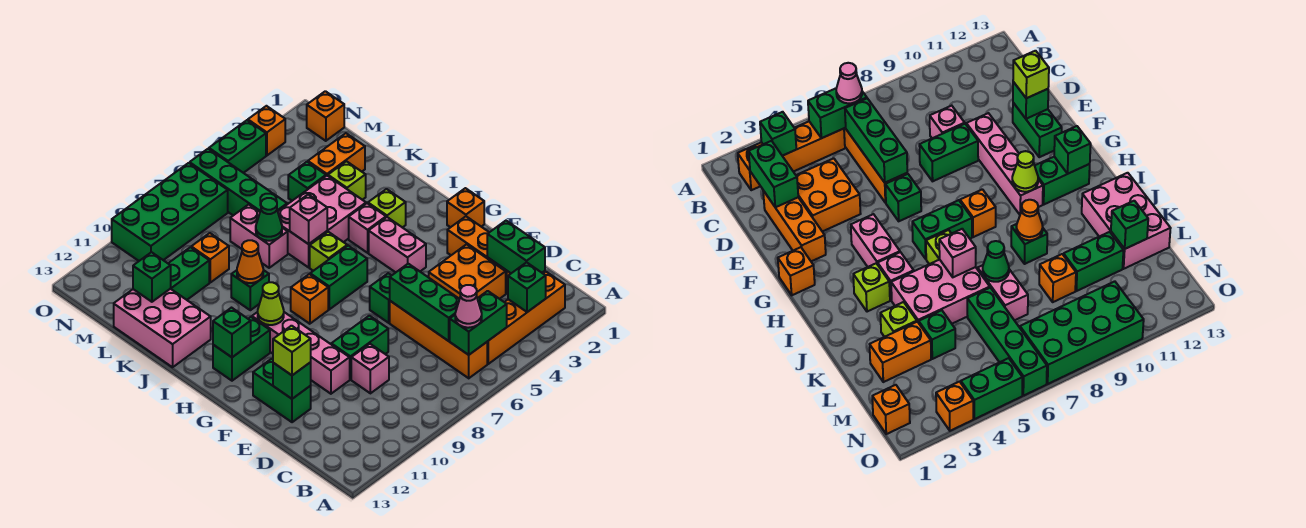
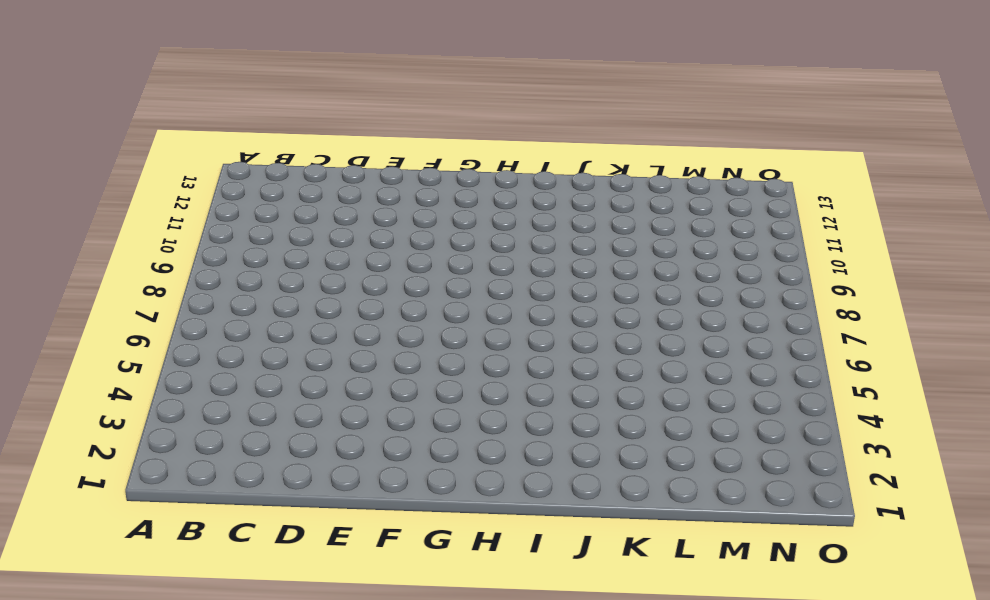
none -> orange 1x4 brick [487,272,565,364]
none -> orange 1x4 brick [390,301,487,378]
none -> orange 1x3 brick [447,216,511,294]
none -> orange 2x2 brick [429,244,506,299]

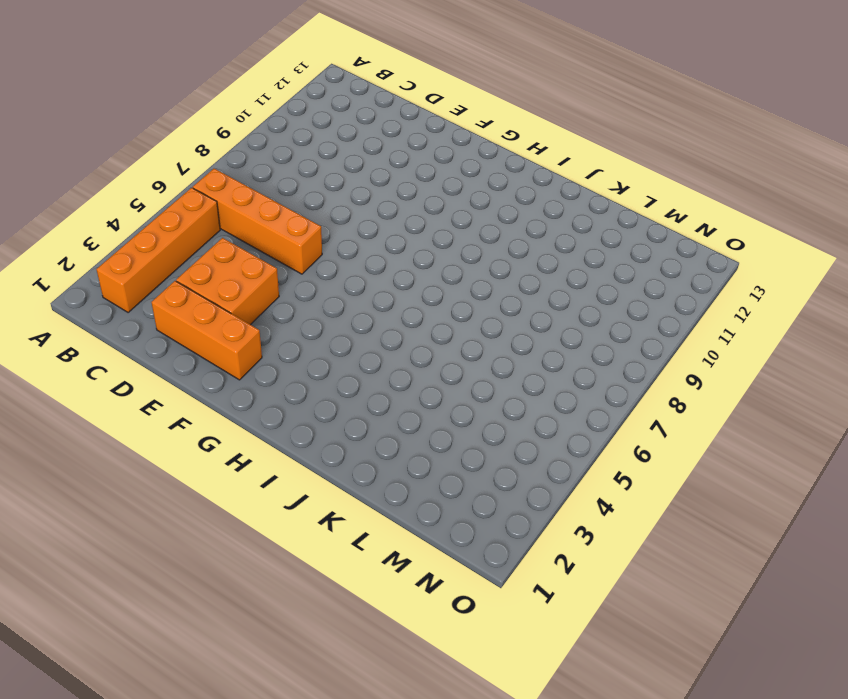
none -> pink 1x1 brick [351,344,389,393]
none -> green 1x2 brick [331,316,388,379]
none -> pink 1x4 brick [252,312,350,394]
none -> green 1x2 brick [253,359,311,422]

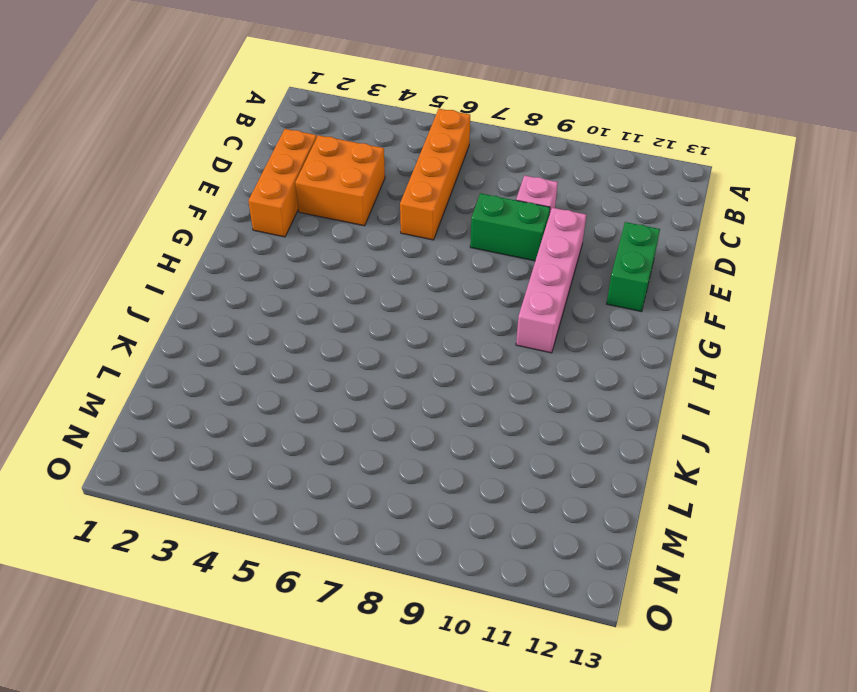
none -> orange 1x4 brick [487,272,565,364]
none -> green 1x1 brick [370,273,392,323]
none -> orange 1x1 brick [447,188,484,227]
none -> pink 1x2 brick [369,217,426,273]

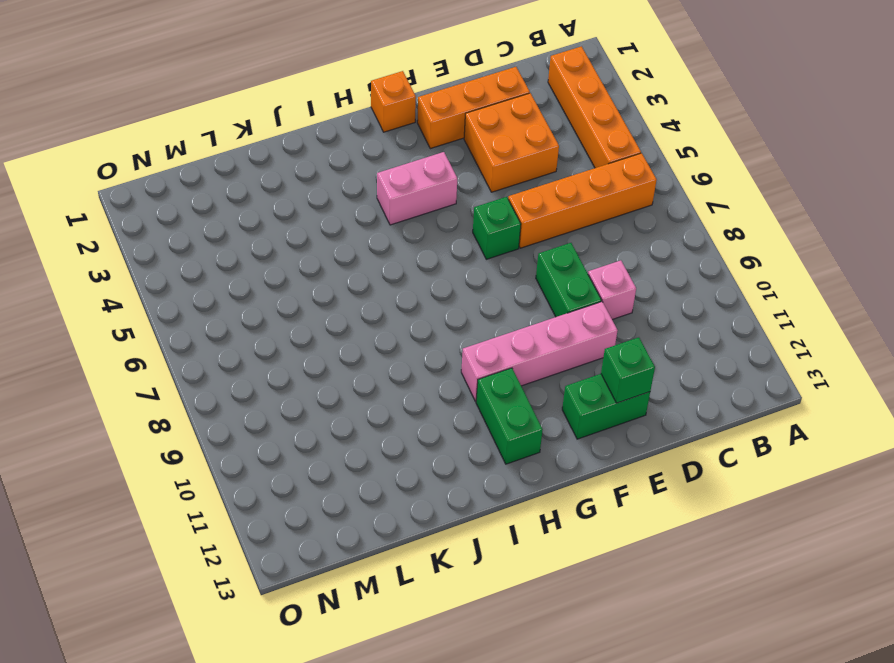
none -> green 1x2 brick [310,246,367,309]
none -> orange 1x1 brick [291,274,328,324]
none -> lime 1x1 brick [368,189,406,228]
none -> pink 1x1 brick [349,203,386,253]

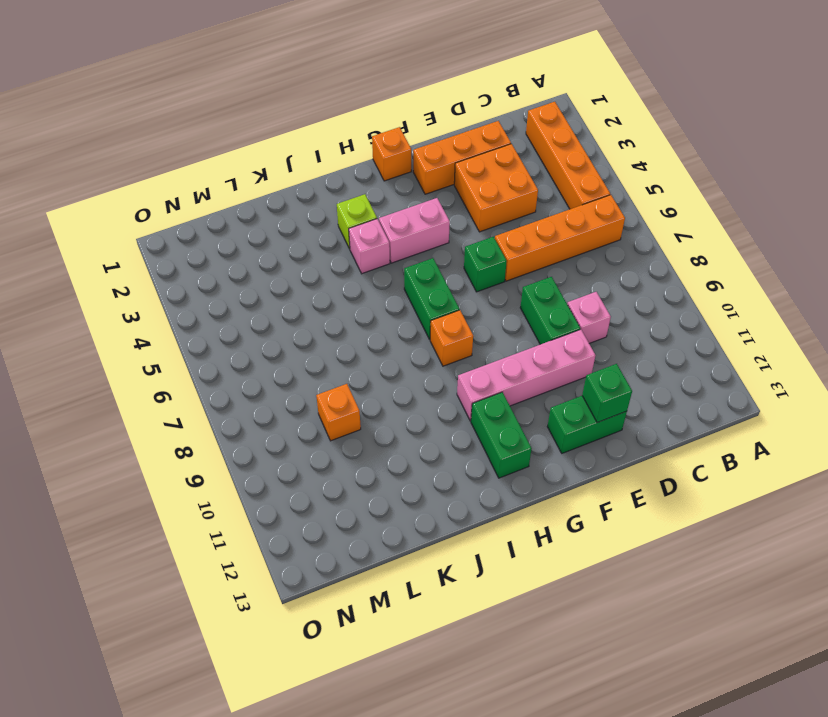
none -> lime 1x1 brick [310,232,347,271]
none -> pink 2x3 brick [278,176,366,267]
none -> green 1x1 brick [231,270,269,310]
none -> pink 2x3 brick [114,289,211,367]

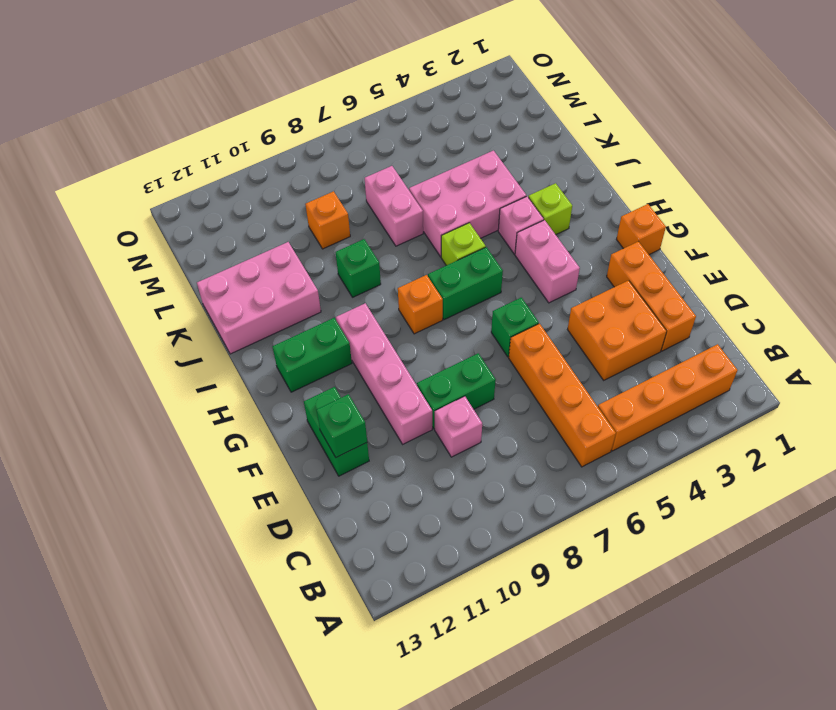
pink 2x3 brick [197,242,321,354] -> pink 2x3 brick turned to [114,289,211,367]
none -> lime 1x1 brick [328,161,366,200]
none -> orange 1x2 brick [308,133,365,176]
none -> green 1x1 brick [288,162,326,201]
none -> green 1x4 brick [190,149,287,215]

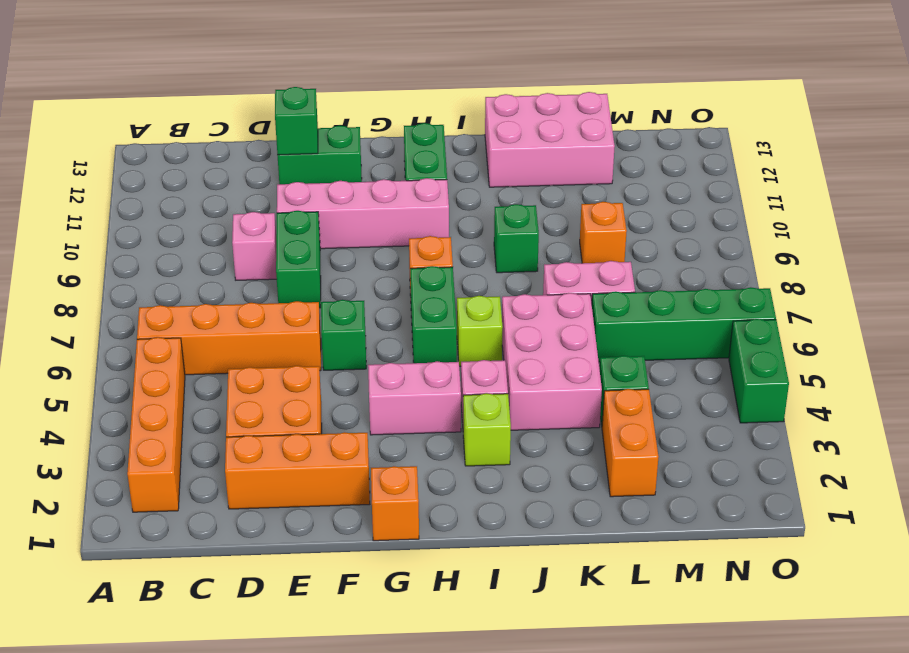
none -> lime 1x1 brick [328,161,366,200]
none -> green 1x2 brick [168,247,209,300]
none -> orange 1x1 brick [307,91,344,141]
none -> green 2x4 brick [112,163,228,261]

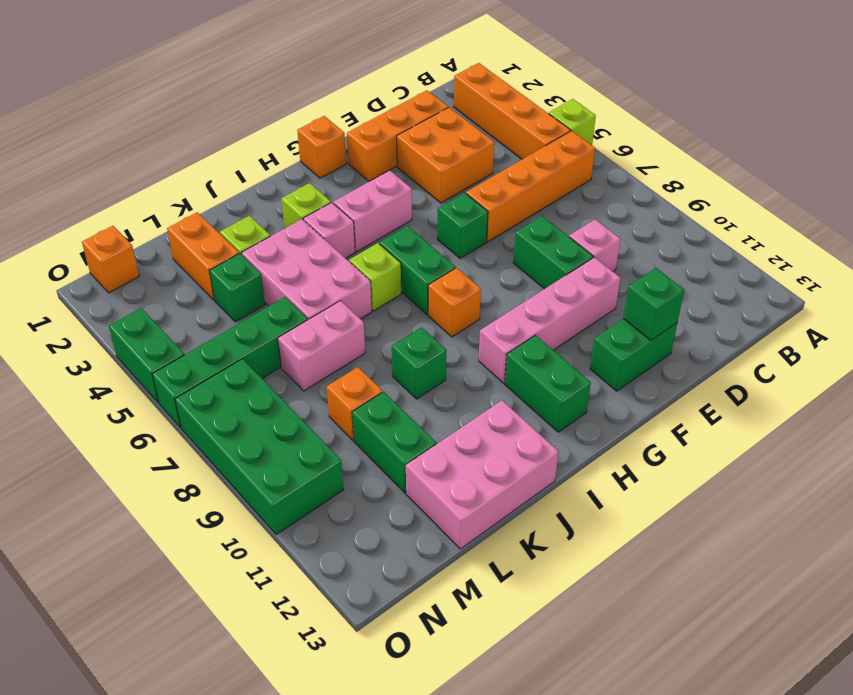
lime 1x1 brick [549,99,596,145] -> lime 1x1 brick moved to [273,326,311,375]
none -> orange 1x1 brick [248,106,285,155]
none -> green 1x1 brick [508,262,546,312]
none -> green 1x2 brick [450,291,507,355]
none -> green 1x2 brick [487,221,545,273]

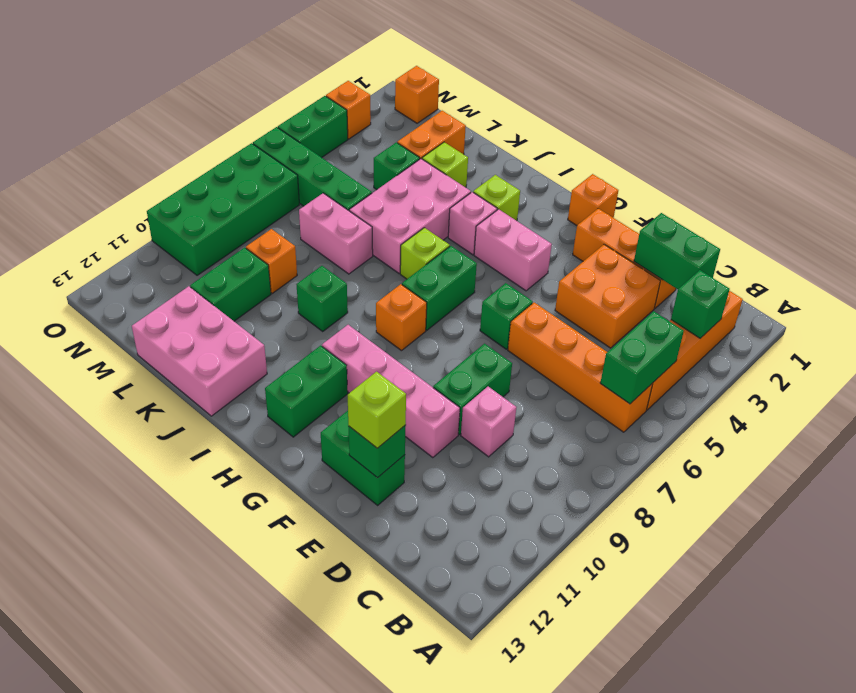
none -> green 1x3 brick [390,264,459,341]
none -> lime 1x1 cone [258,282,284,325]
none -> green 1x1 brick [213,308,251,357]
none -> pink 1x1 brick [290,194,327,244]

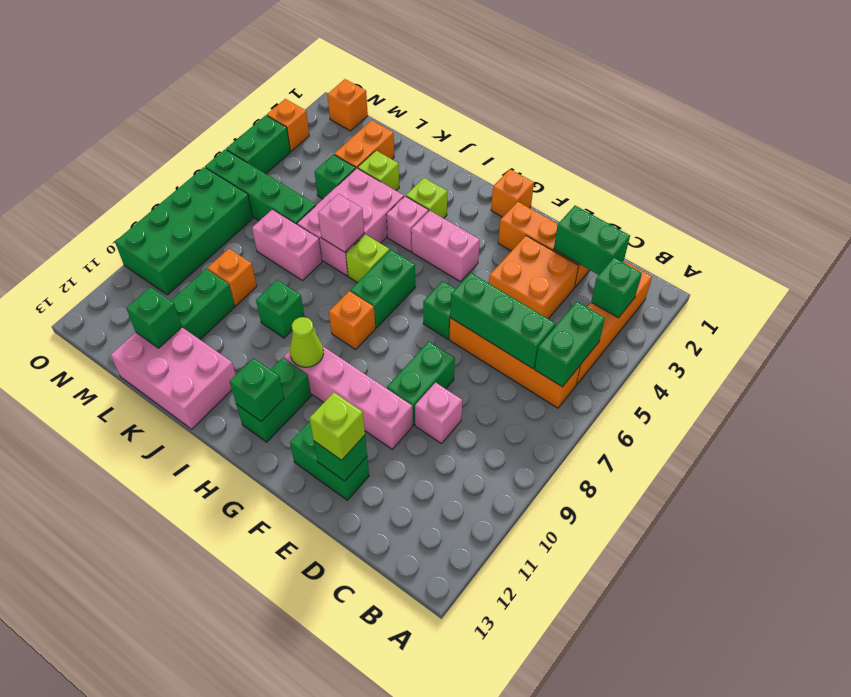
none -> orange 1x1 cone [237,240,263,283]
none -> green 1x1 cone [256,198,282,241]
none -> pink 1x1 cone [455,285,482,328]

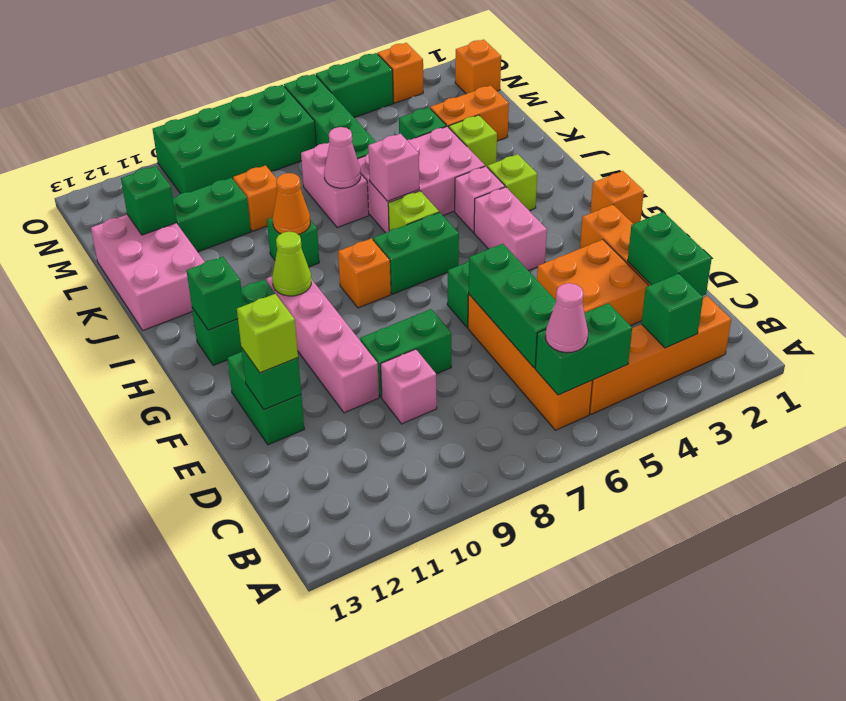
pink 1x1 cone [324,127,361,188] -> green 1x1 cone [256,198,282,241]

